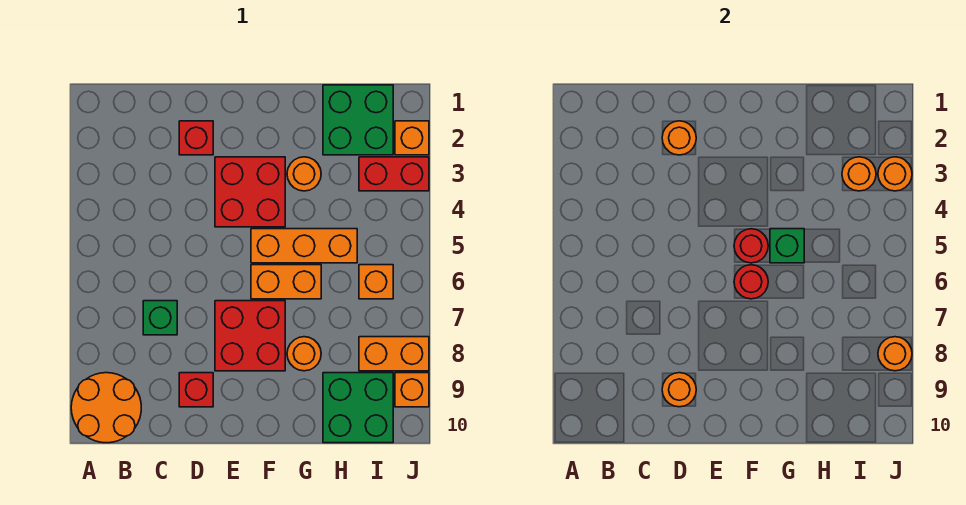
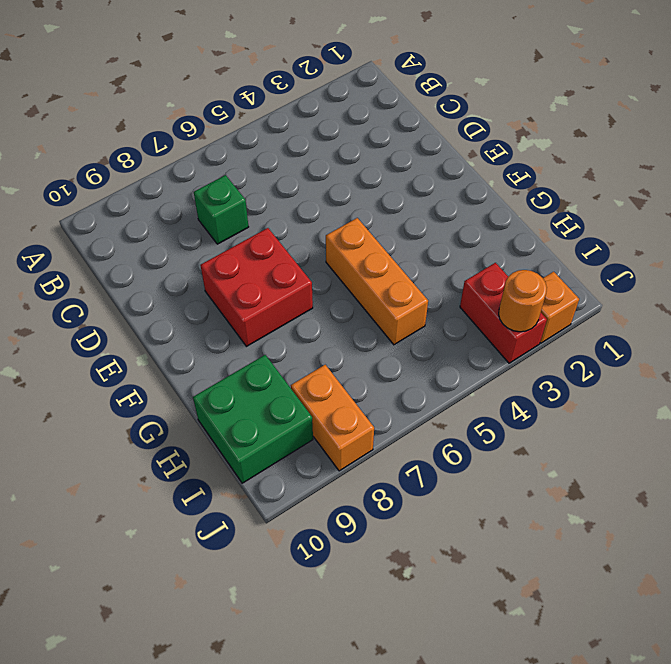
none -> orange 2x2 round brick [71,373,141,443]
none -> red 1x1 brick [179,121,213,155]
none -> red 1x1 brick [179,373,213,407]

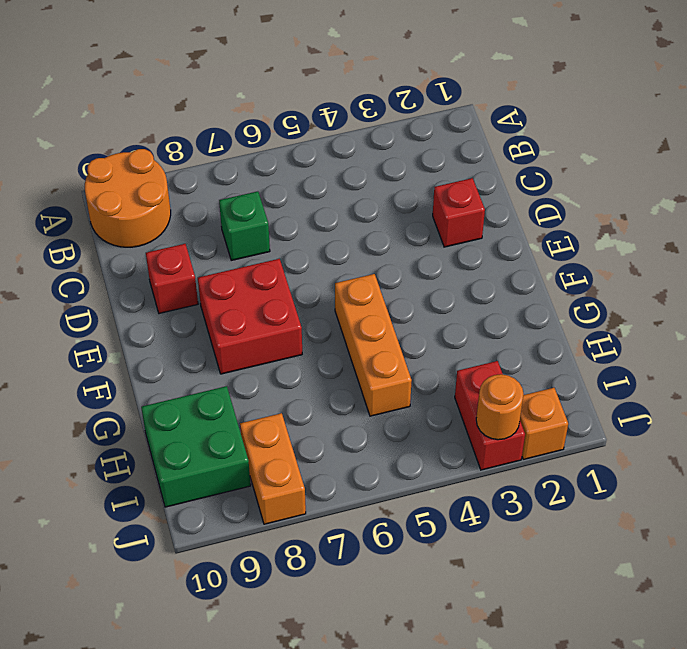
none -> red 2x2 brick [215,157,285,227]
none -> orange 1x2 brick [251,265,321,299]
none -> orange 1x1 round brick [287,157,321,191]

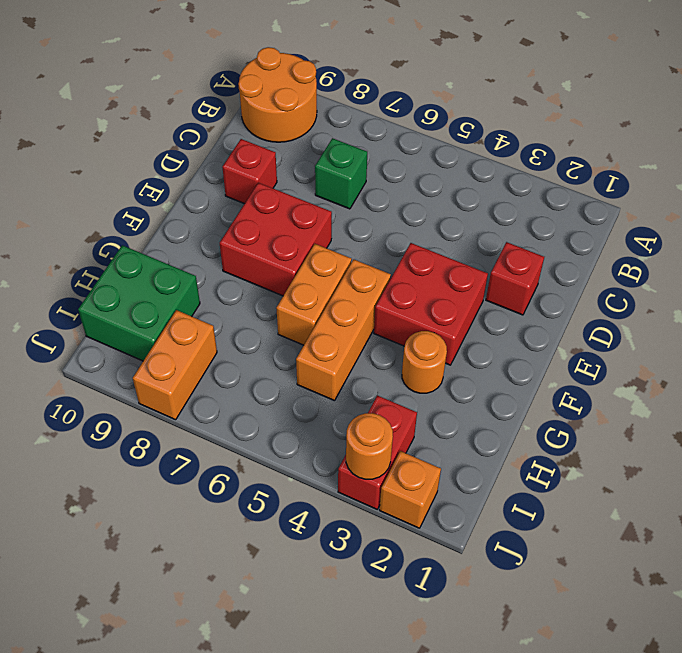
none -> orange 1x1 round brick [287,337,321,371]
none -> green 2x2 brick [323,85,393,155]
none -> orange 1x1 brick [359,265,393,299]

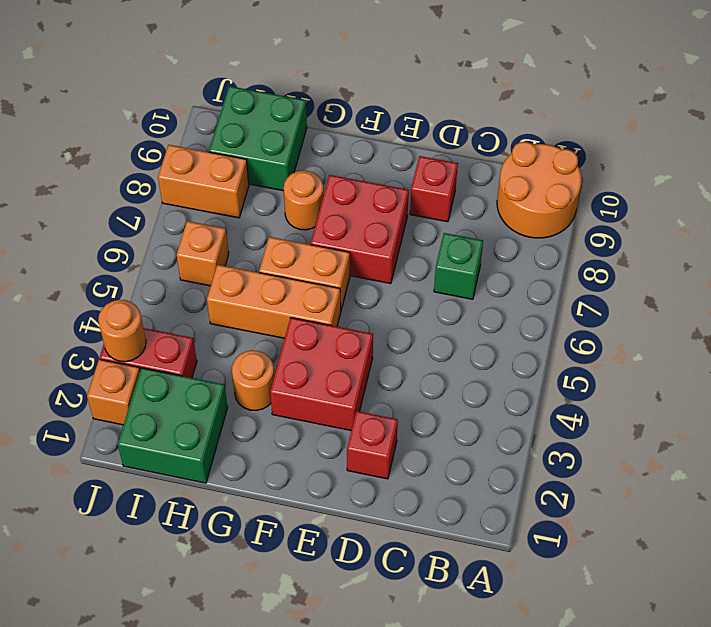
none -> orange 1x1 brick [395,373,429,407]
none -> orange 1x1 round brick [662,121,696,155]
none -> orange 1x1 round brick [662,373,696,407]

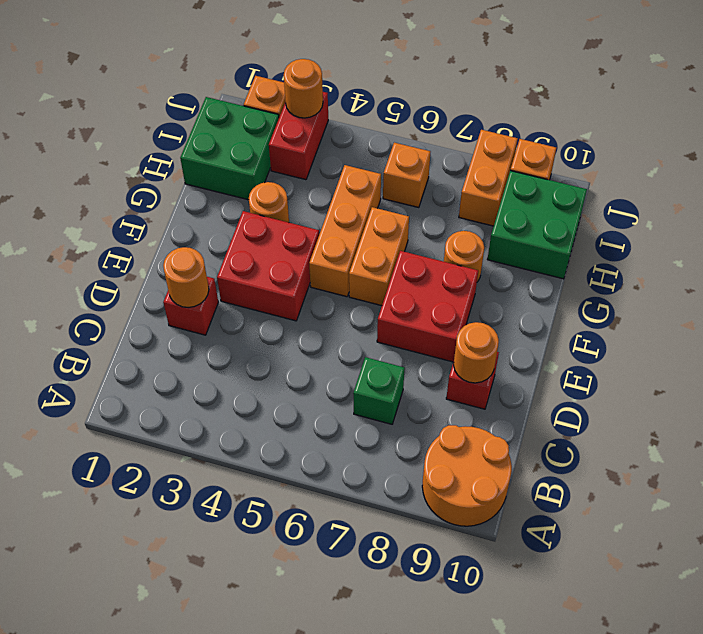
none -> red 1x1 round brick [734,229,768,263]
none -> red 1x1 round brick [734,265,768,299]
none -> green 1x1 brick [770,229,804,263]

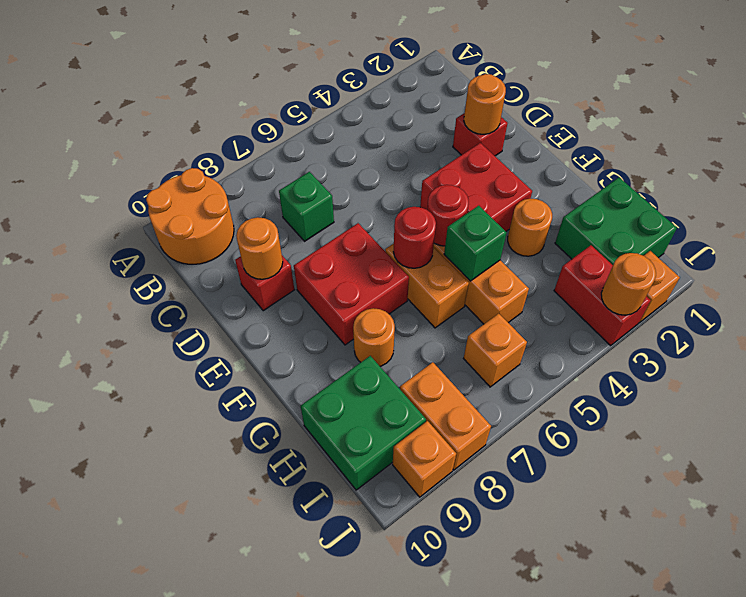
none -> orange 1x1 round brick [842,157,876,191]
none -> orange 1x1 round brick [878,337,912,371]

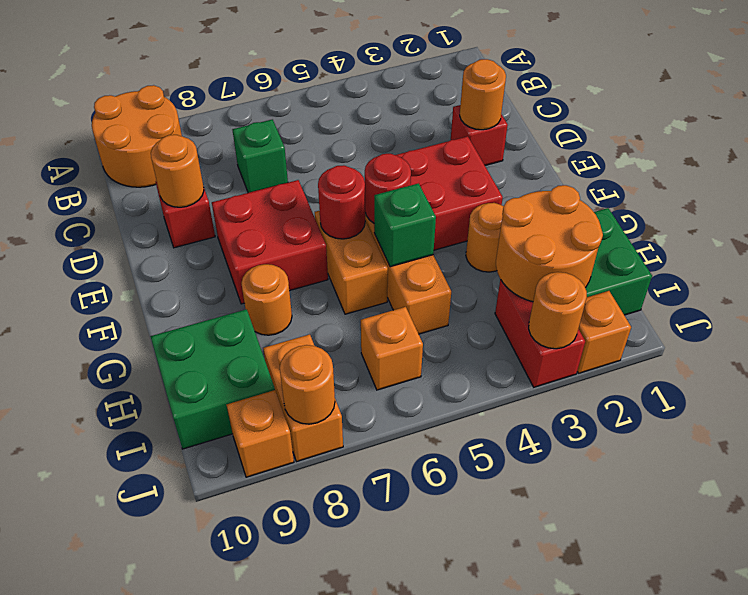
orange 2x2 round brick [496,185,603,302] -> orange 1x1 round brick [842,157,876,191]

